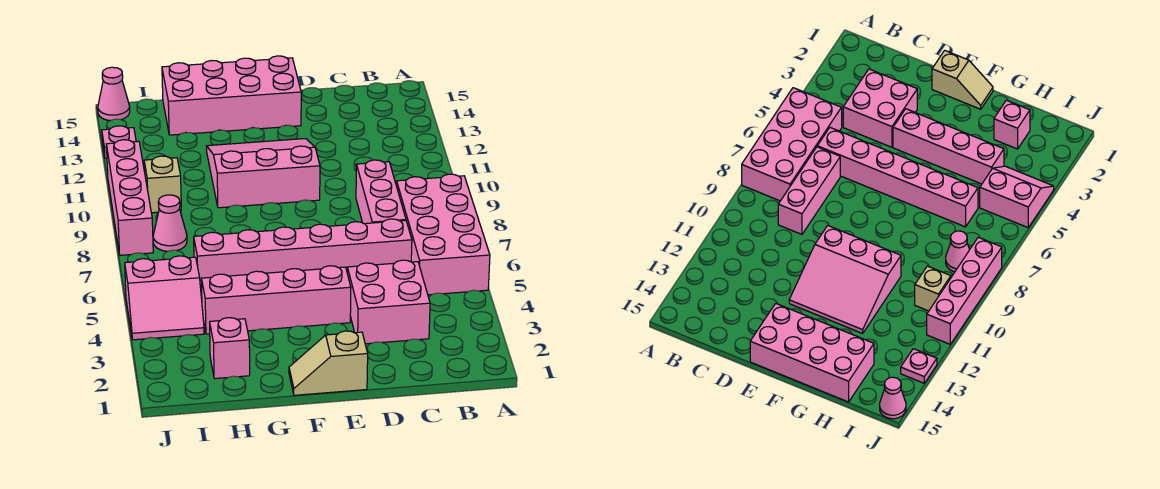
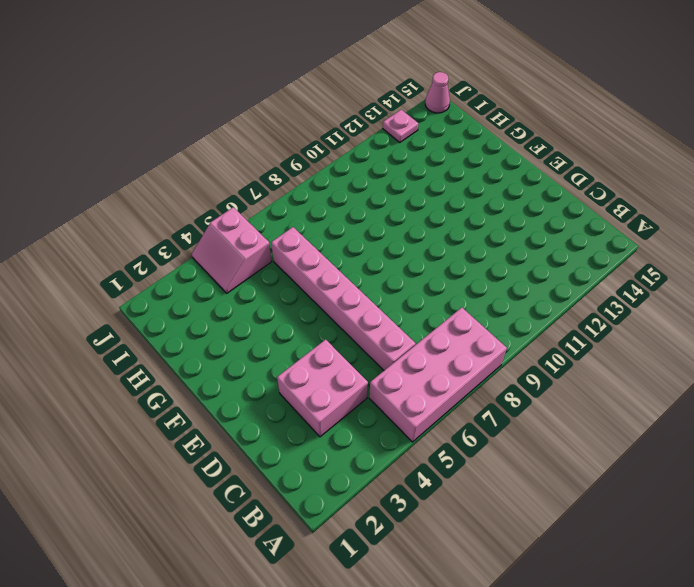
none -> pink 1x3 brick [356,160,406,224]
none -> tan 1x2 slope [289,331,368,395]
none -> pink 1x4 brick [201,266,351,334]

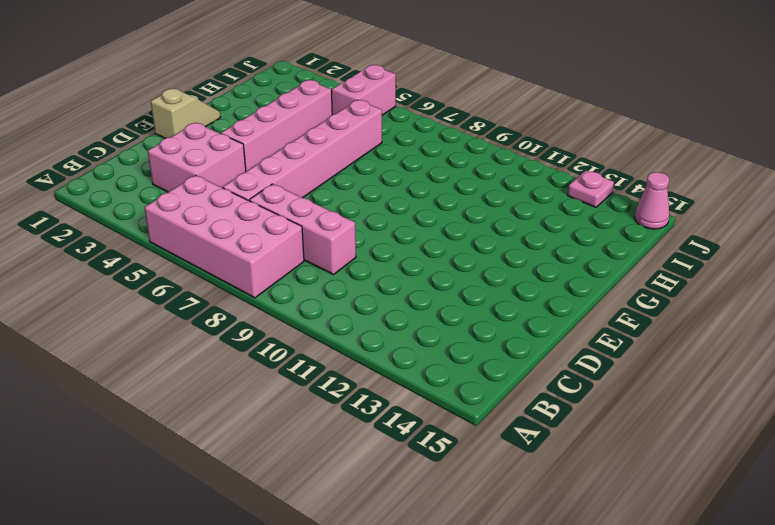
none -> pink 3x3 slope [206,139,320,208]
none -> pink 2x4 brick [162,56,301,135]
none -> pink 1x1 brick [210,318,250,379]

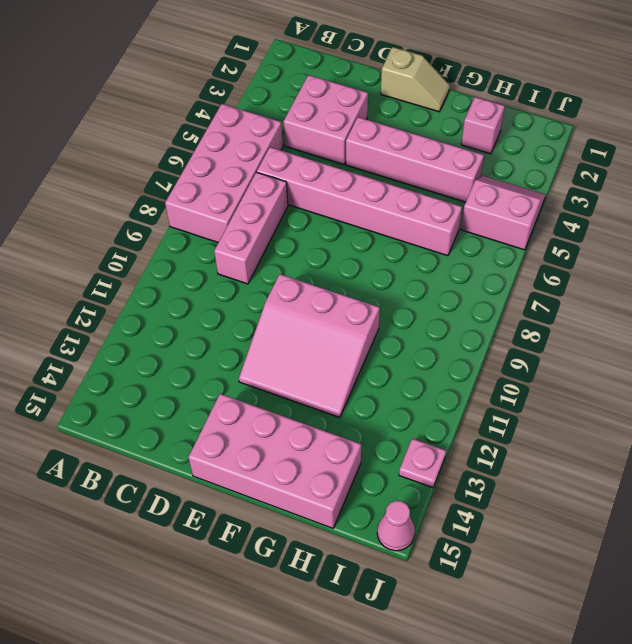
none -> pink 1x1 cone [153,195,187,251]
none -> tan 1x1 brick [144,156,181,213]
none -> pink 1x4 brick [106,140,153,255]

